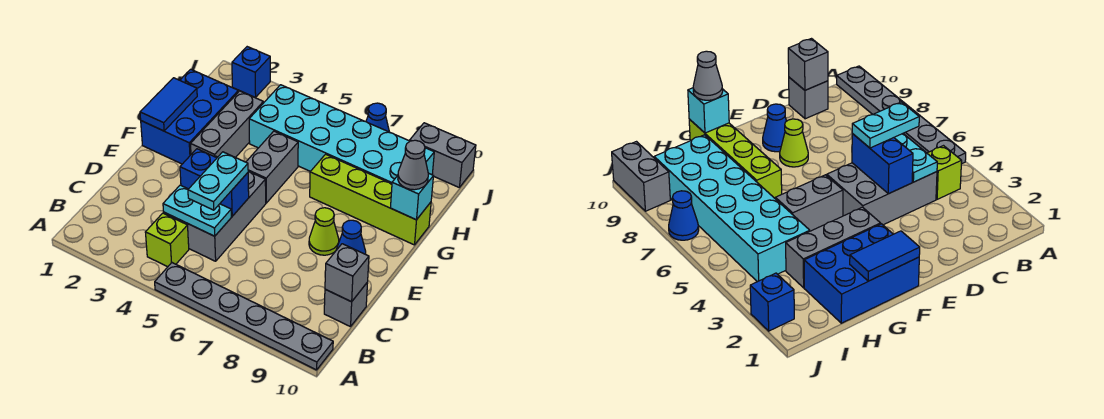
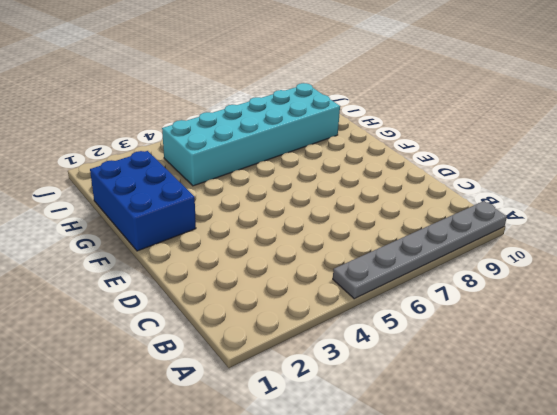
none -> lime 1x1 brick [145,213,189,267]
none -> grey 2x3 brick [164,156,266,261]
none -> grey 1x1 brick [324,282,368,327]

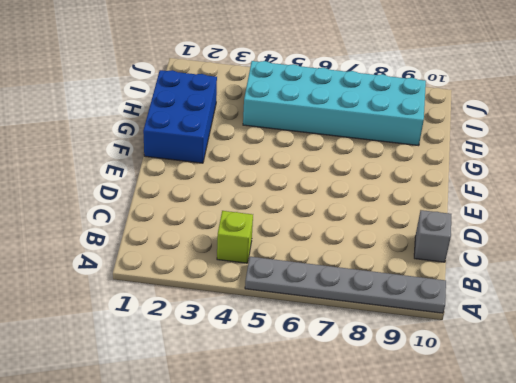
none -> grey 2x3 brick [164,156,266,261]
none -> lime 1x1 cone [309,208,339,255]
none -> blue 1x1 cone [336,220,366,254]

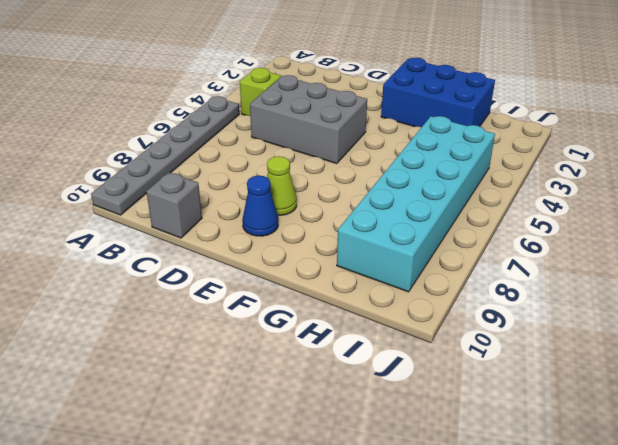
none -> grey 1x3 brick [191,91,263,158]
none -> grey 1x2 brick [246,131,298,203]
none -> lime 1x4 brick [310,154,431,245]

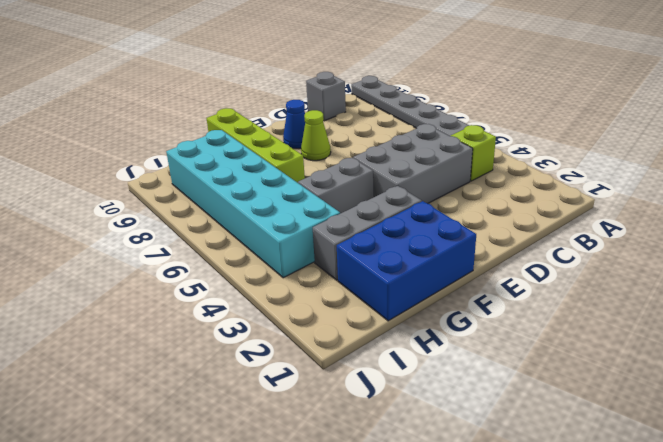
none -> blue 1x1 brick [232,47,270,97]
none -> blue 1x1 cone [366,103,389,132]
none -> grey 1x2 brick [410,123,476,187]

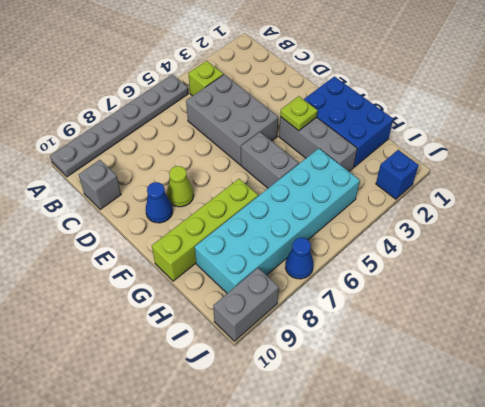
lime 1x1 plate [280,96,318,131] -> none
none -> cyan 1x2 plate [163,185,231,236]
none -> grey 1x1 brick [325,244,369,302]
none -> blue 1x2 brick [180,149,249,216]

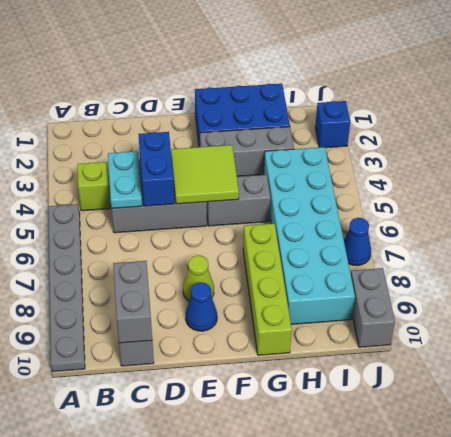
grey 1x2 brick [113,261,152,343] -> grey 1x1 brick [325,244,369,302]
lime 2x2 tile [171,145,239,204] -> none
none -> blue 1x2 tile [140,78,197,131]
none -> cyan 1x1 brick [391,173,433,220]
none -> cyan 1x2 plate [188,152,248,210]

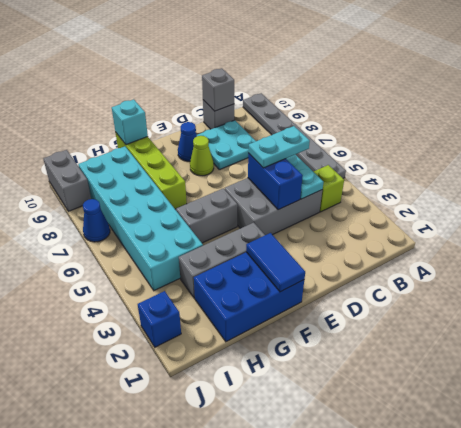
cyan 2x2 plate [197,120,256,170] -> none
blue 1x2 tile [246,233,305,292] -> blue 1x2 tile turned to [140,78,197,131]
none -> grey 1x1 cone [398,140,428,190]

